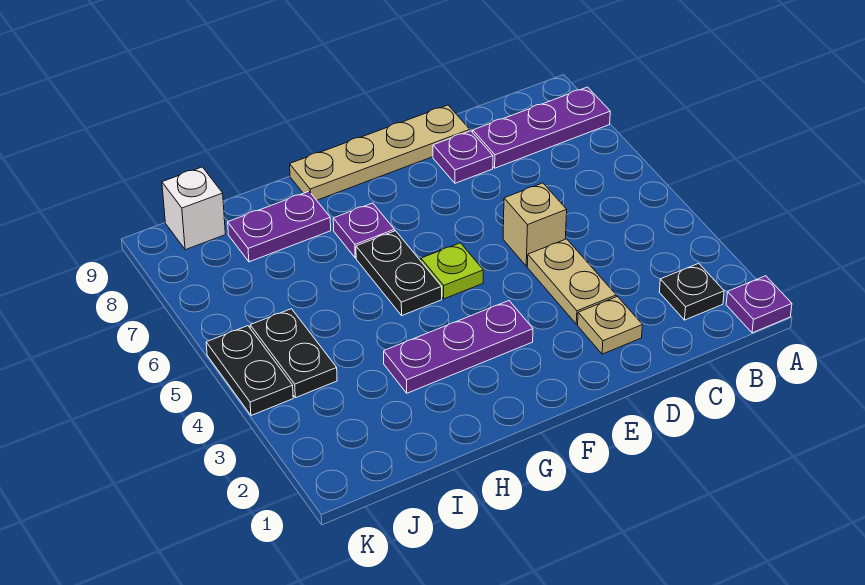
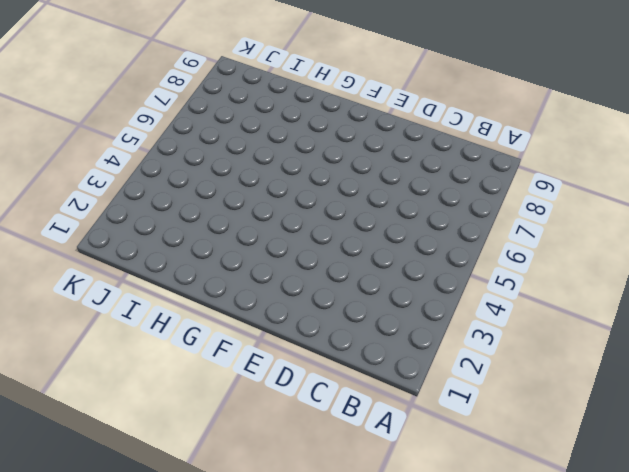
none -> purple 1x1 plate [726,276,792,333]
none -> purple 1x3 plate [473,87,610,168]
none -> black 1x1 plate [659,263,724,320]

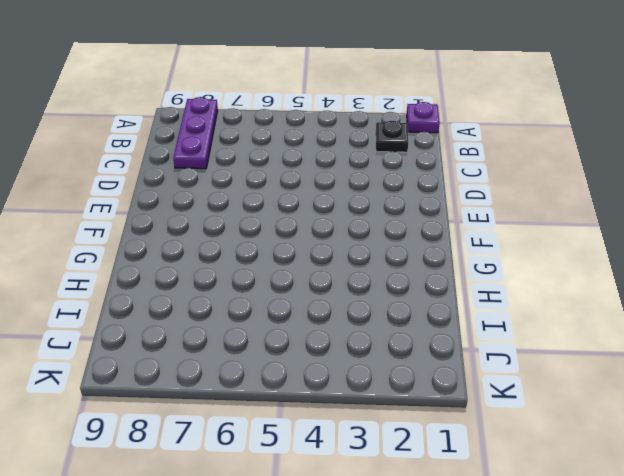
none -> tan 1x1 plate [578,296,642,354]
none -> tan 1x2 plate [527,239,616,324]
none -> tan 1x1 brick [503,183,567,266]

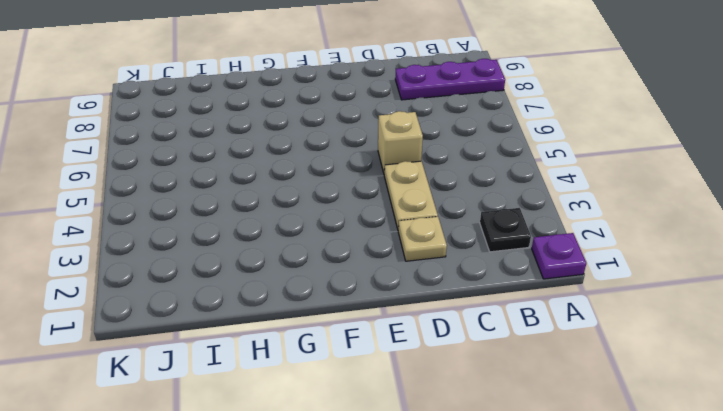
none -> purple 1x1 plate [433,131,493,183]
none -> tan 1x4 plate [290,105,470,200]
none -> purple 1x3 plate [384,301,533,393]

